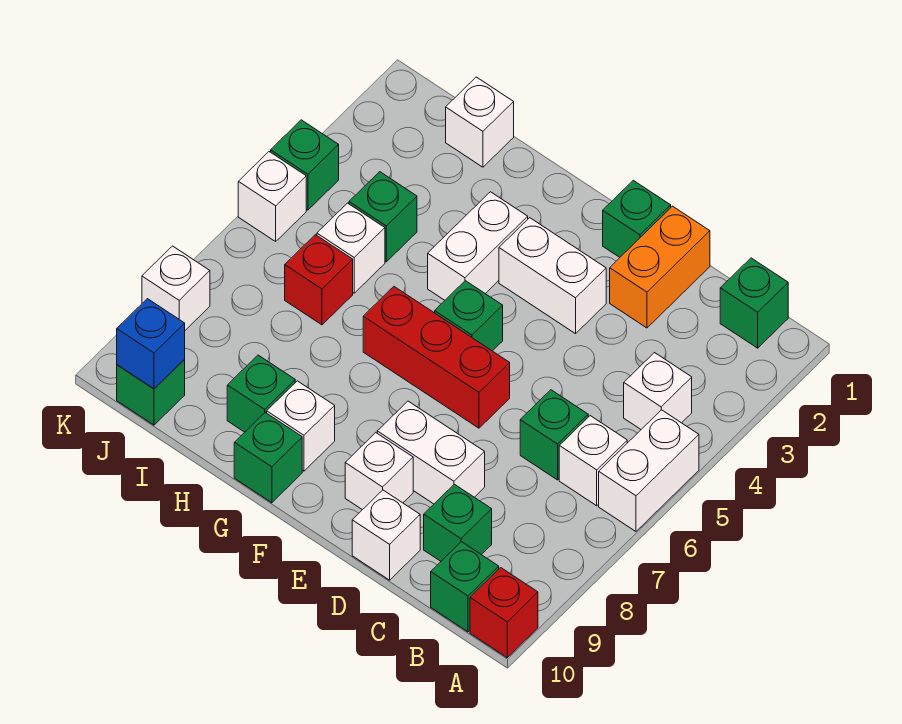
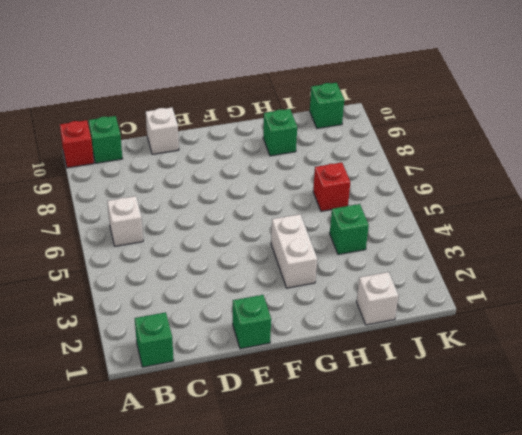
none -> white 1x2 brick [599,410,699,531]
none -> white 1x1 brick [624,353,692,429]
none -> green 1x1 brick [520,390,588,480]

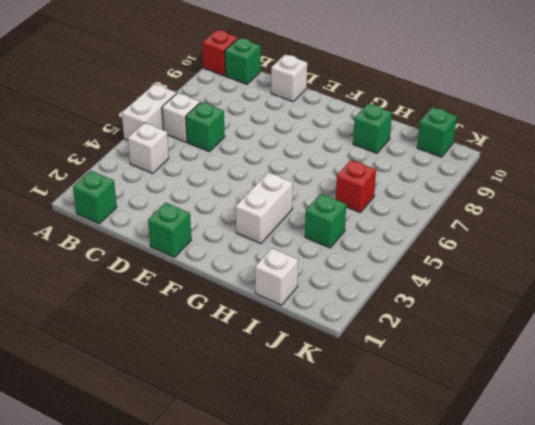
none -> green 1x1 brick [424,484,492,561]
none -> orange 1x2 brick [610,206,710,328]
none -> white 1x2 brick [377,401,485,504]

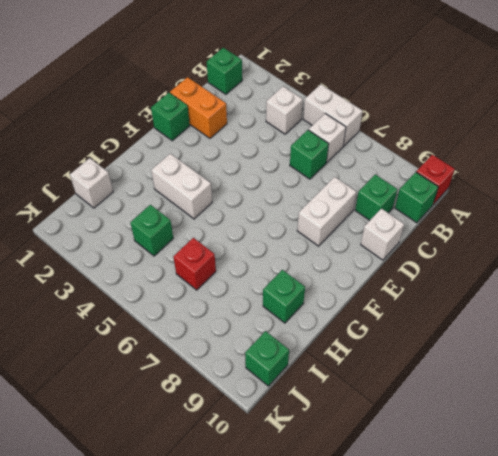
none -> white 1x2 brick [499,218,606,334]
none -> red 1x3 brick [363,287,510,428]
none -> white 1x1 brick [345,433,413,510]

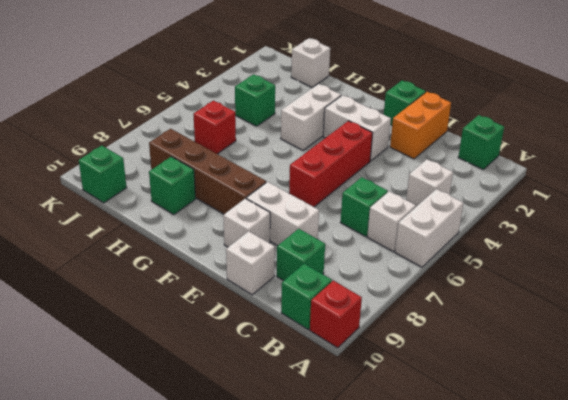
red 1x3 brick [289,121,373,207] -> red 1x3 brick turned to [363,287,510,428]
brown 1x4 brick [149,129,266,214] -> none
none -> green 1x1 brick [435,281,503,351]
none -> white 1x1 brick [267,381,335,471]
none -> green 1x1 brick [234,413,302,503]

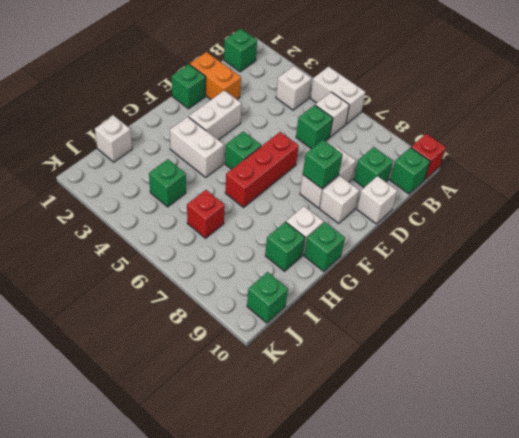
green 1x1 brick [303,140,343,189] -> green 1x1 brick moved to [271,120,339,210]
none -> white 1x1 brick [317,203,385,293]
none -> white 1x1 brick [238,152,306,241]
none -> white 1x1 brick [142,246,210,330]

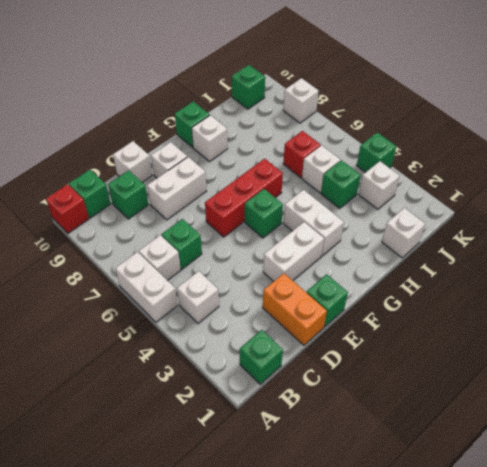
white 1x1 brick [359,161,400,209] -> white 1x1 brick moved to [238,152,306,241]
none -> green 1x1 brick [227,355,295,432]
none -> blue 1x1 brick [117,299,185,389]

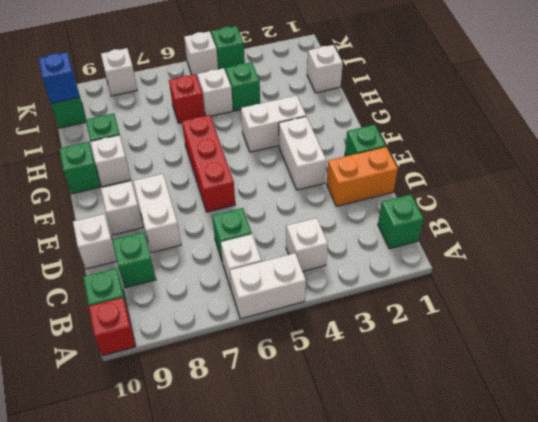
none -> green 1x1 brick [435,281,503,351]

